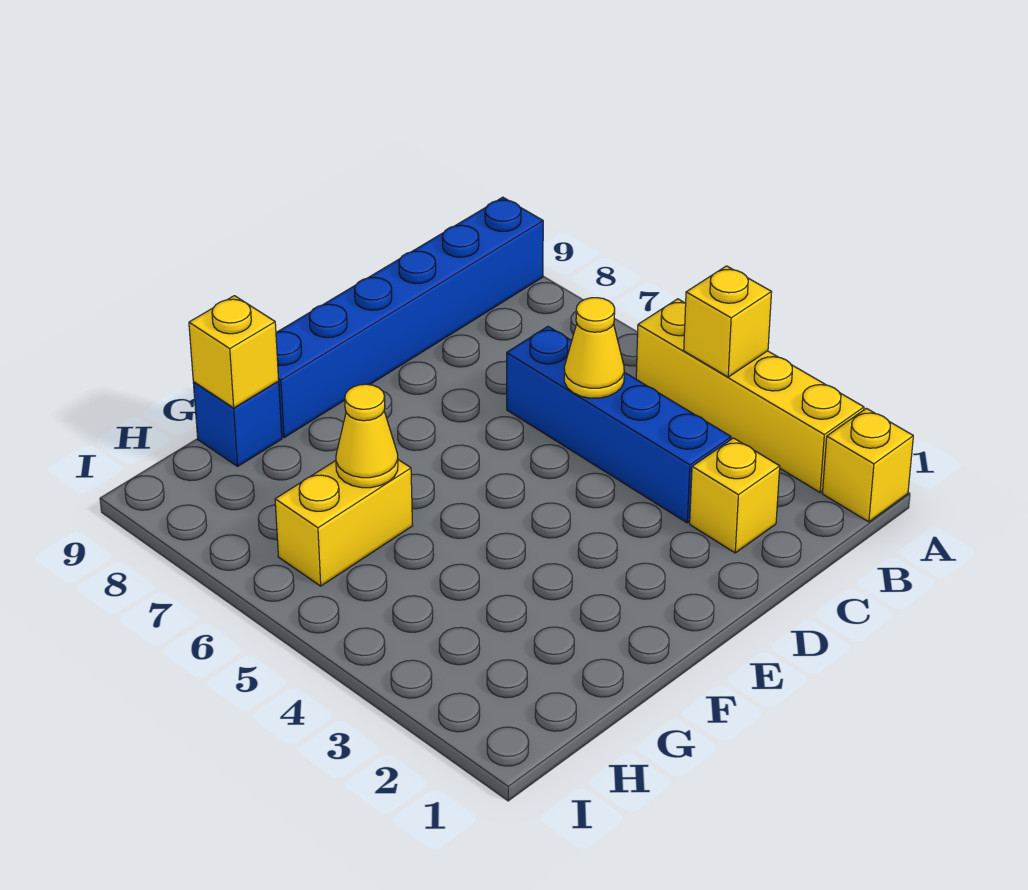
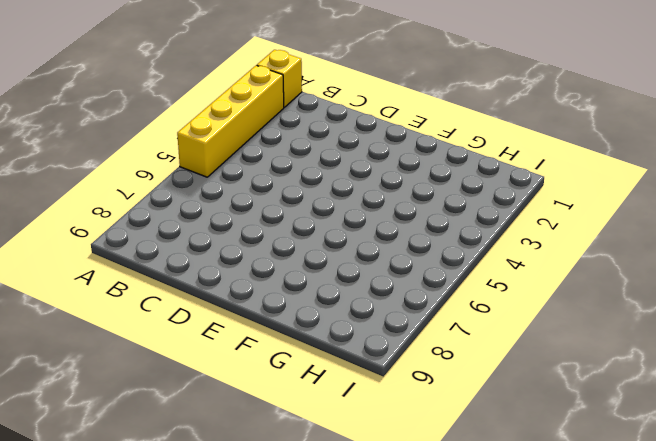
none -> blue 1x6 brick [276,197,543,438]
none -> yellow 1x1 brick [690,438,780,553]

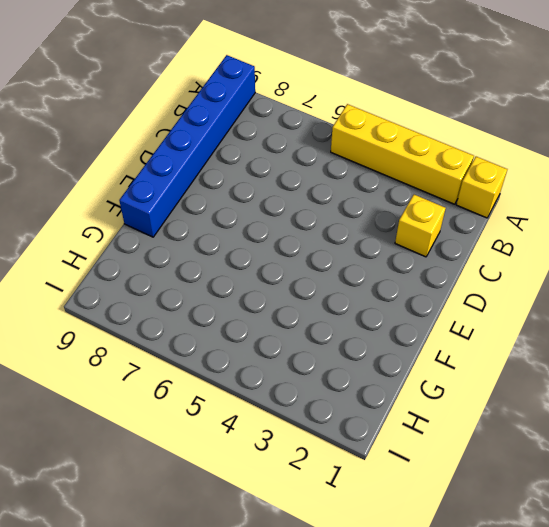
none -> blue 1x4 brick [507,327,731,523]
none -> yellow 1x2 brick [275,460,413,586]

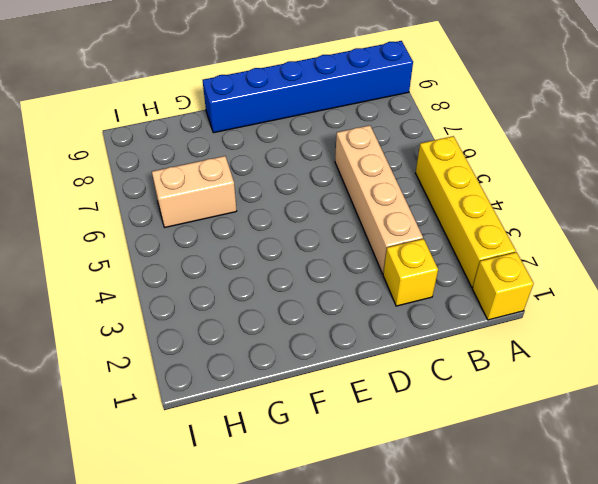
tan 1x4 brick [335,125,423,274] -> blue 1x4 brick [507,327,731,523]
tan 1x2 brick [152,156,237,227] -> yellow 1x2 brick [275,460,413,586]
none -> blue 1x1 brick [193,382,282,466]
none -> yellow 1x1 brick [684,266,772,377]

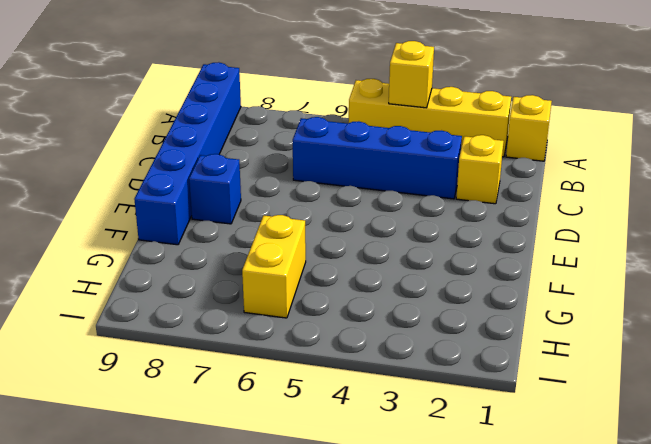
blue 1x1 brick [189,154,241,224] -> blue 1x1 brick moved to [193,382,282,466]
none -> yellow 1x1 cone [564,298,624,398]
none -> yellow 1x1 cone [336,384,398,488]

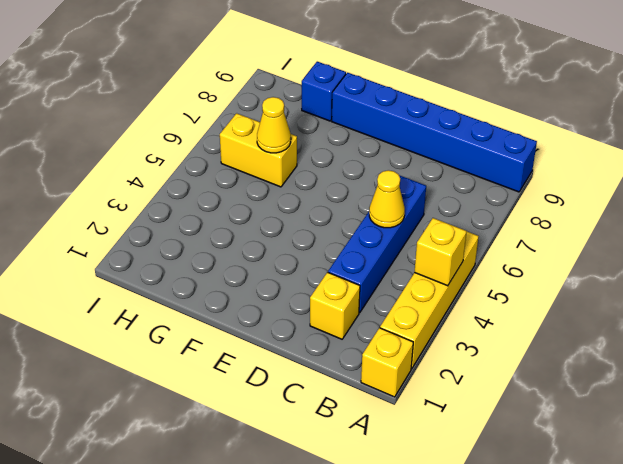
none -> yellow 1x1 brick [189,296,279,408]

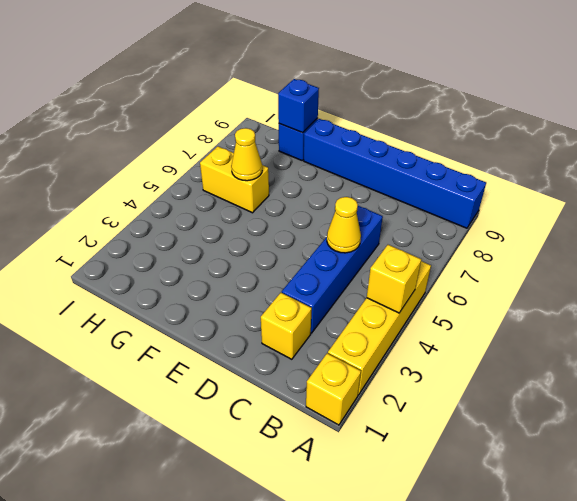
blue 1x1 brick [278,79,319,133] -> yellow 1x1 brick [189,296,279,408]

